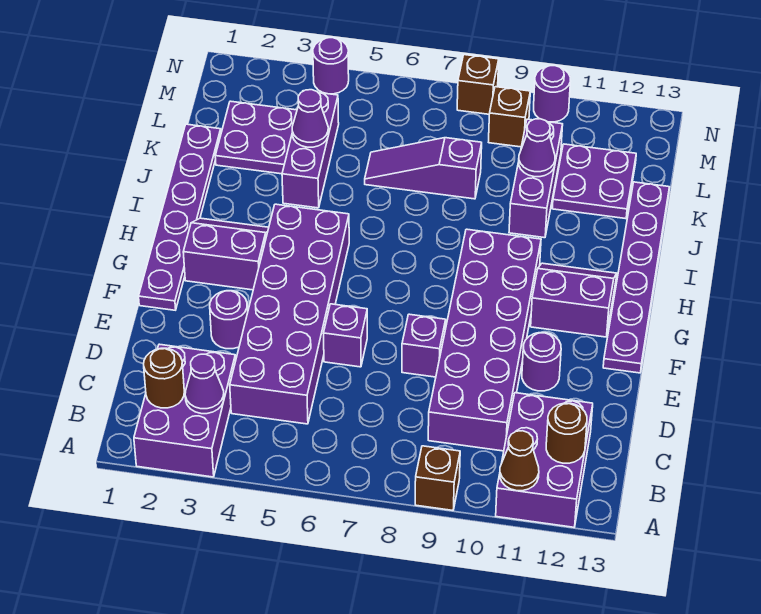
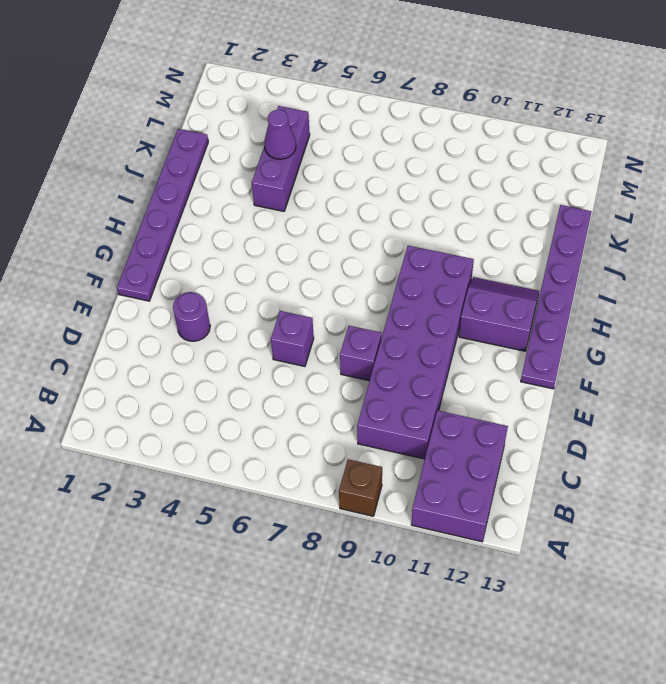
none -> purple 2x3 brick [134,344,236,477]
none -> purple 2x6 brick [230,204,349,424]
none -> purple 1x1 round brick [522,333,561,391]

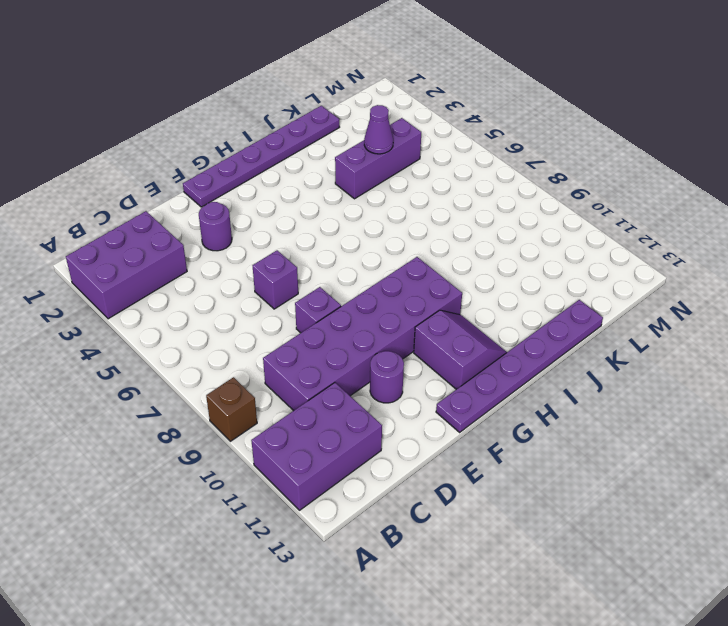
none -> purple 2x6 brick [230,204,349,424]
none -> purple 2x2 slope [183,218,269,290]
none -> purple 1x3 brick [509,119,563,238]

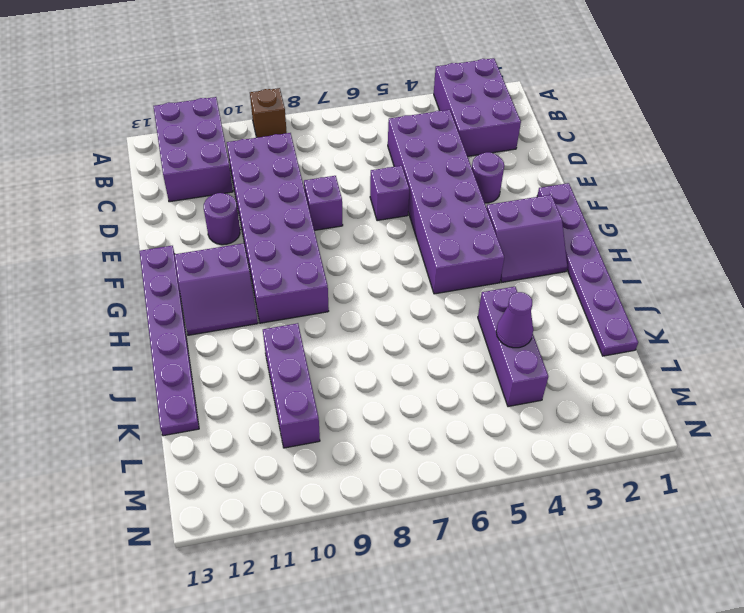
none -> purple 2x2 plate [215,101,297,174]
none -> purple 1x3 slope [365,138,482,199]
none -> purple 2x2 plate [552,144,636,219]

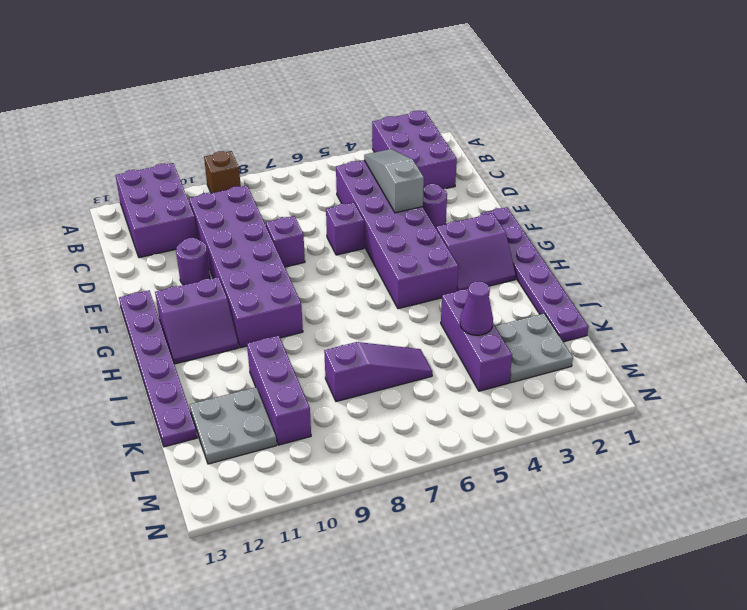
grey 1x3 slope [364,149,424,213] -> none
grey 2x2 plate [495,314,573,383] -> purple 2x2 plate [215,101,297,174]
grey 2x2 plate [190,387,277,464] -> purple 2x2 plate [552,144,636,219]
none -> brown 1x1 brick [489,87,530,147]
none -> purple 1x1 round brick [313,38,349,94]
none -> brown 1x1 brick [457,55,499,114]

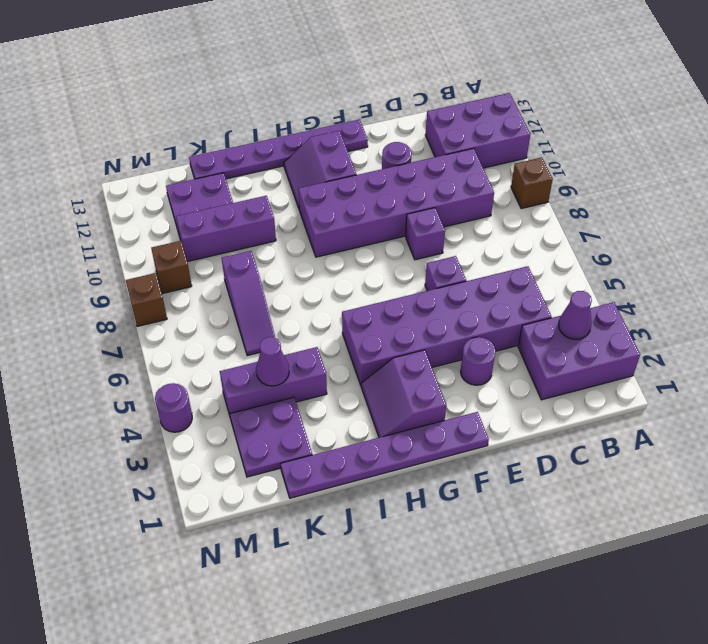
none -> purple 1x1 round brick [534,66,570,122]
none -> brown 1x1 cone [500,431,539,491]
none -> brown 1x1 round brick [144,348,184,408]

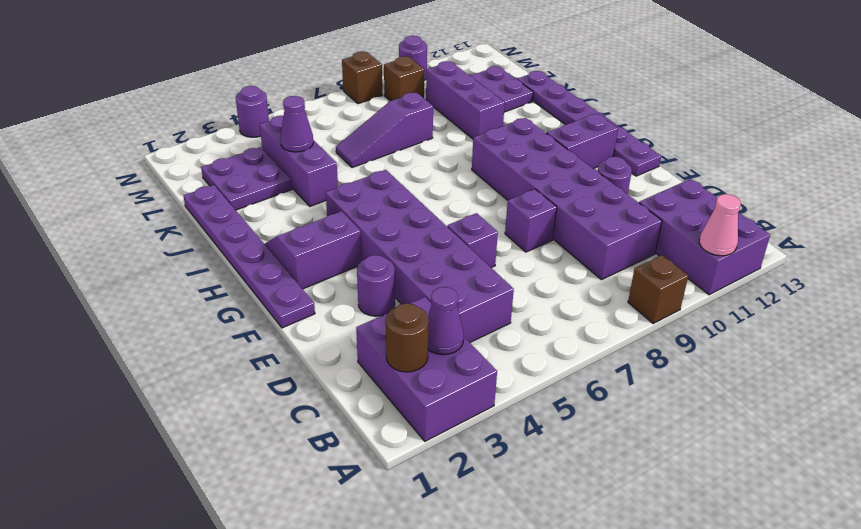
pink 1x1 cone [699,194,741,256] -> brown 1x1 cone [500,431,539,491]
none -> brown 1x1 round brick [546,403,587,463]
none -> purple 1x1 cone [519,119,555,177]

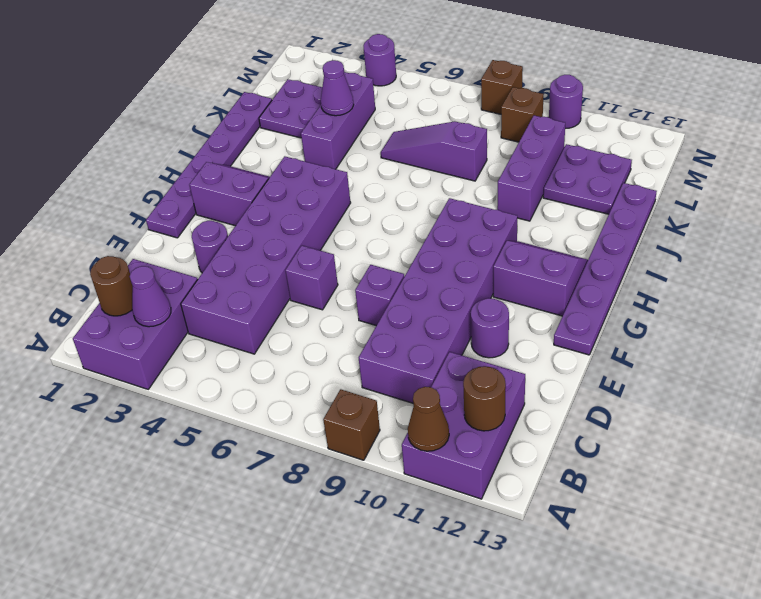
none -> purple 1x1 cone [519,119,555,177]

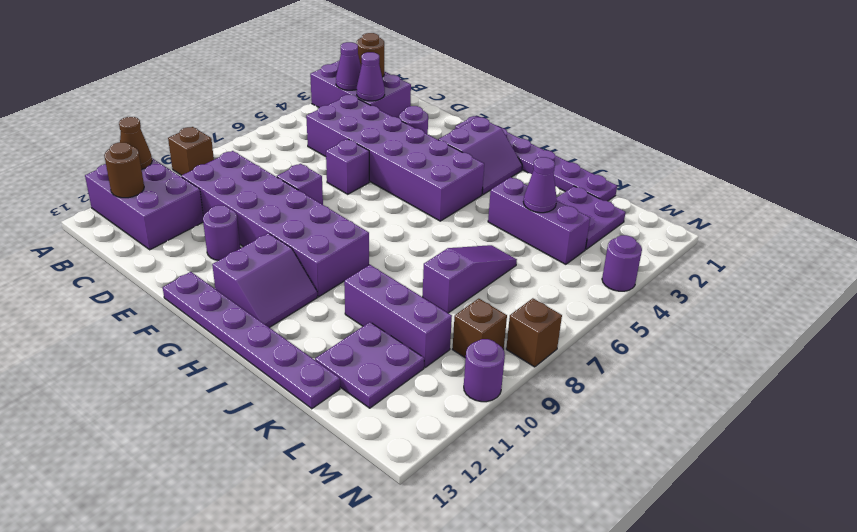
purple 1x1 cone [357,52,385,101] -> purple 1x1 cone moved to [519,119,555,177]

